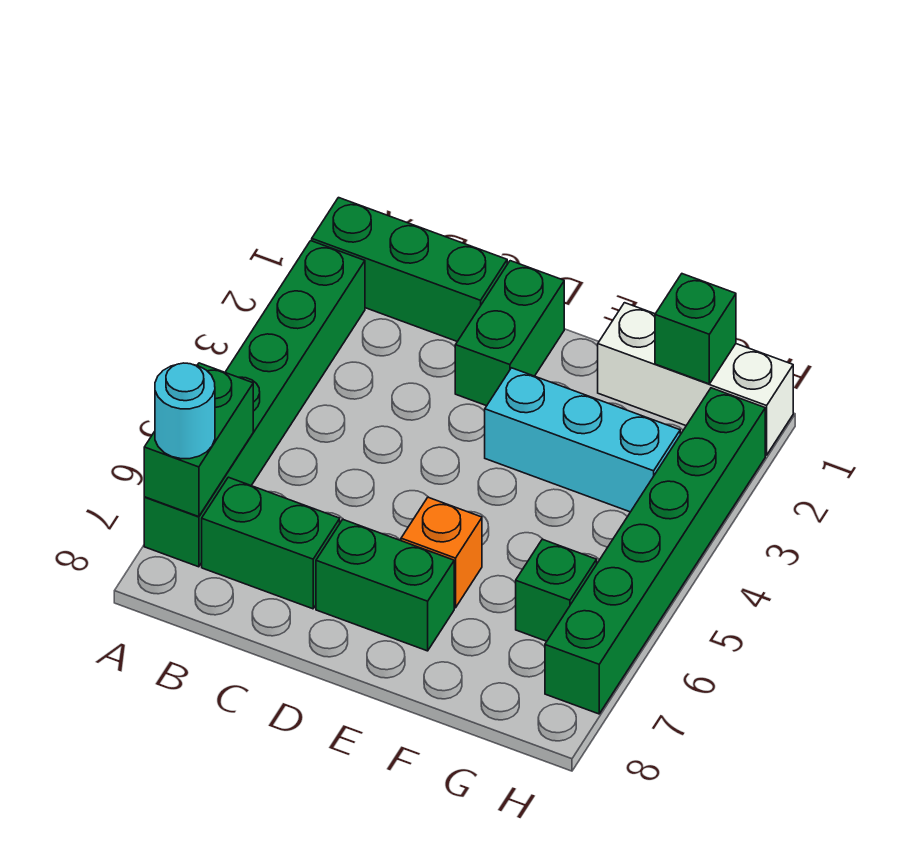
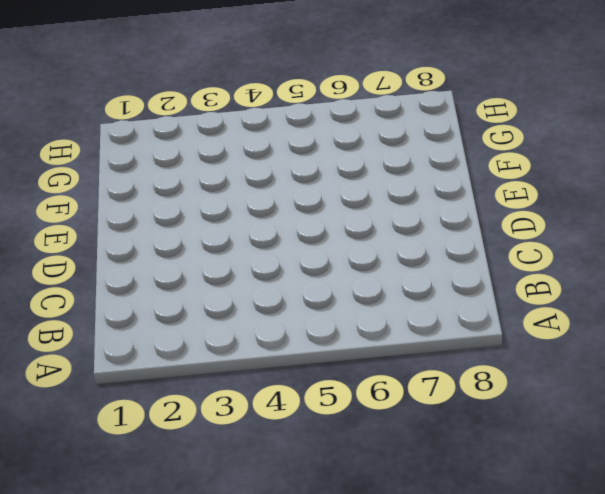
none -> green 1x3 brick [312,198,507,342]
none -> green 1x6 brick [144,241,365,567]
none -> green 1x2 brick [202,477,340,609]

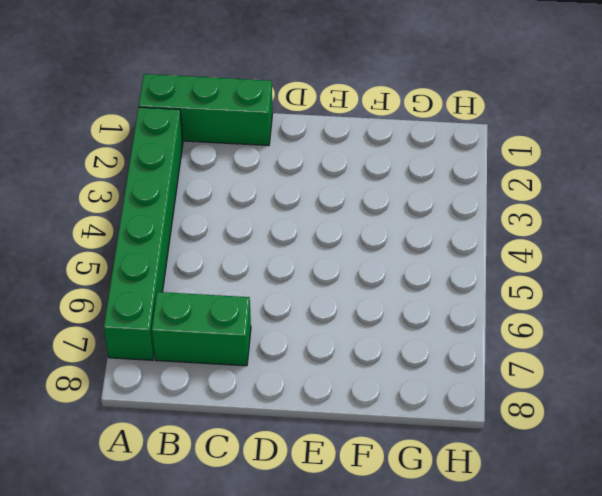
none -> green 1x2 brick [455,261,564,406]
none -> green 1x2 brick [316,520,454,651]
none -> cyan 1x3 brick [485,368,680,512]

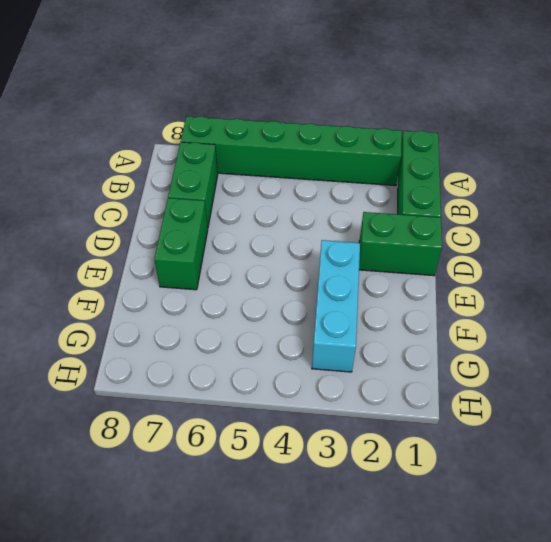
none -> orange 1x1 brick [401,497,482,608]
none -> white 1x3 brick [598,303,793,455]
none -> green 1x1 brick [516,539,597,641]

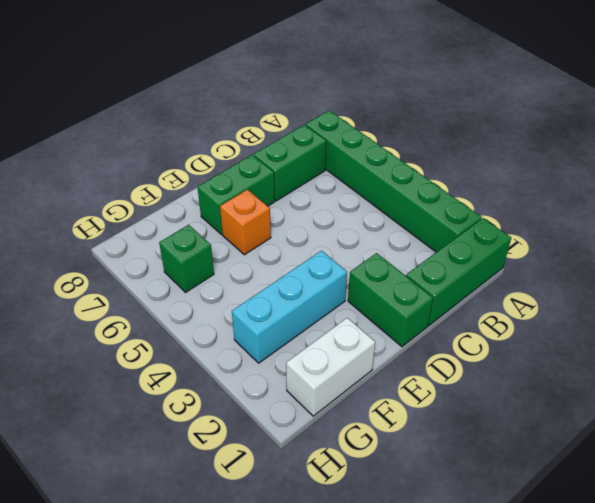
white 1x2 brick [286,318,375,416] -> white 1x3 brick [598,303,793,455]
none -> green 1x6 brick [545,388,765,714]
none -> green 1x2 brick [144,363,253,517]
none -> green 1x1 brick [655,274,736,384]

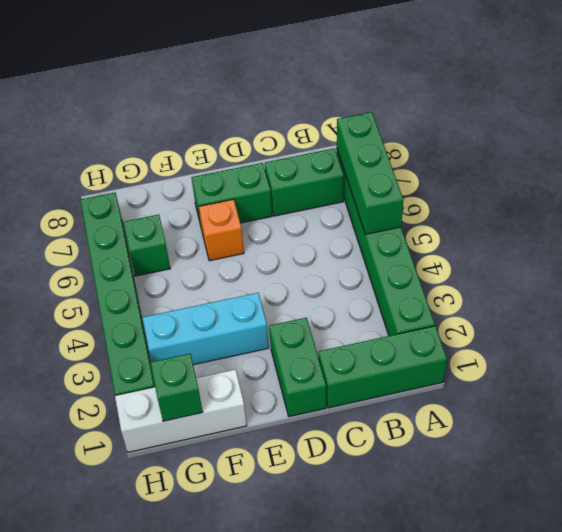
green 1x3 brick [337,112,403,234] -> green 1x2 brick [144,363,253,517]
none -> cyan 1x1 round brick [155,363,215,459]

